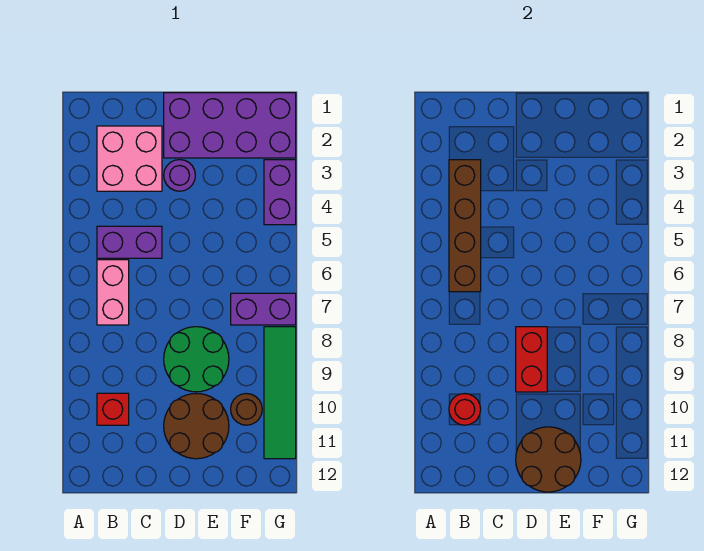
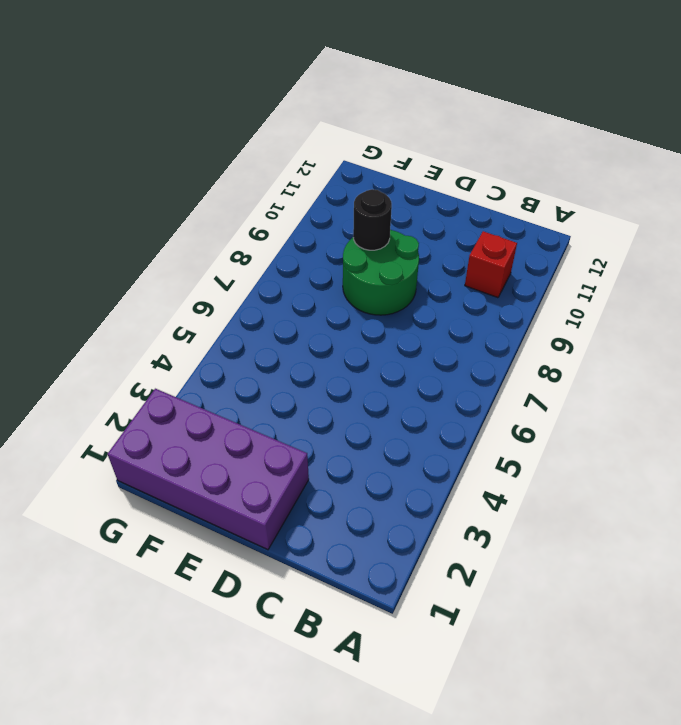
black 1x1 round brick [353,189,392,250] -> none
none -> pink 2x2 brick [97,126,162,191]
none -> purple 1x2 brick [97,226,162,258]
none -> pink 1x2 brick [97,260,129,325]

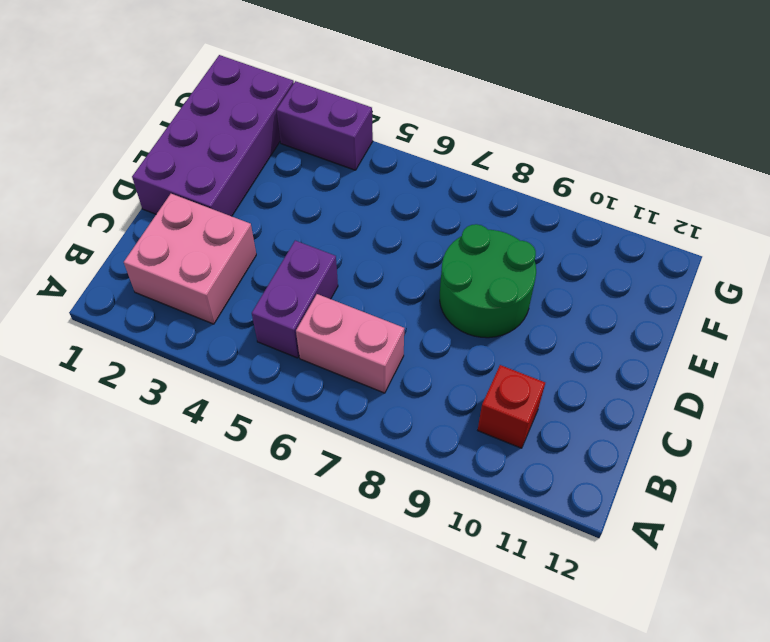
none -> purple 1x1 round brick [164,160,195,191]
none -> brown 2x2 round brick [164,393,229,459]
none -> purple 1x2 brick [231,293,296,325]

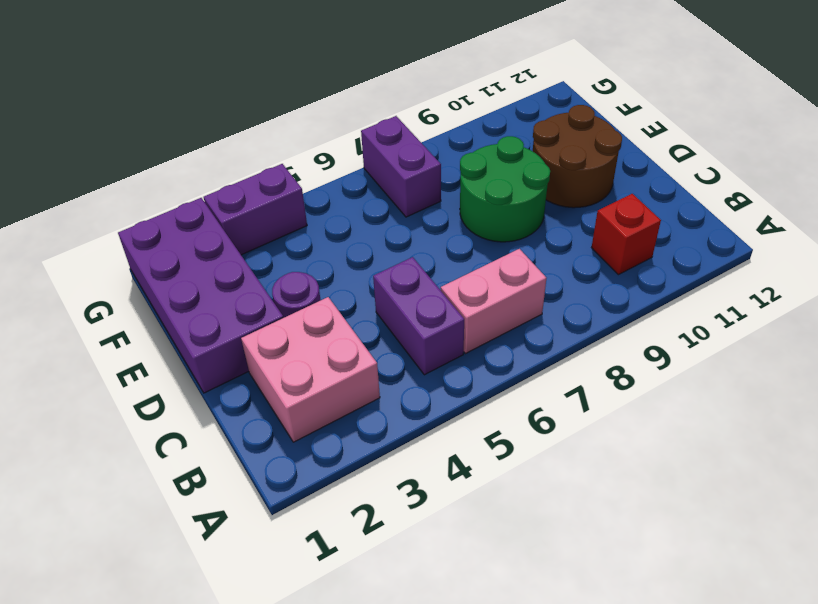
none -> brown 1x1 round brick [231,394,262,425]
none -> green 1x4 tile [264,327,296,459]
none -> brown 1x4 brick [449,160,481,292]

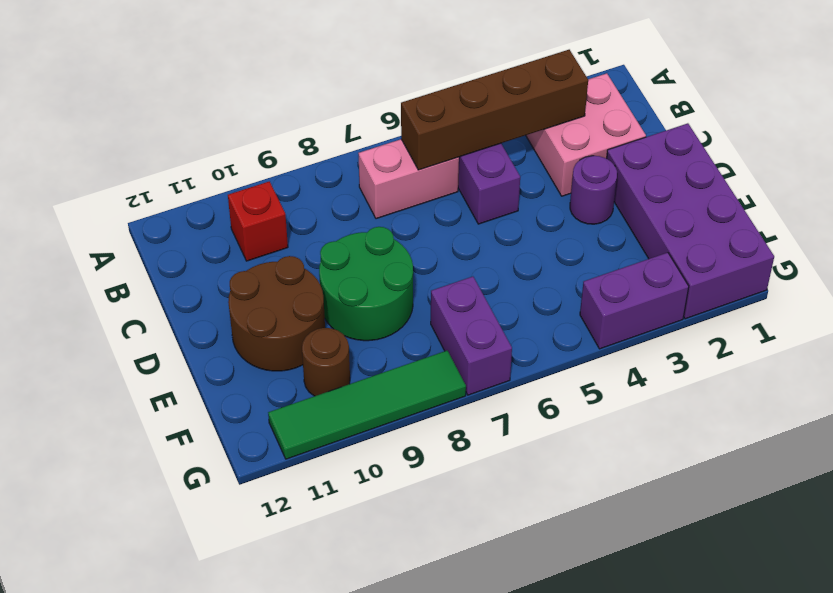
none -> red 1x1 round brick [449,394,481,425]
none -> red 1x2 brick [516,327,547,392]
none -> brown 2x2 round brick [516,427,581,492]

